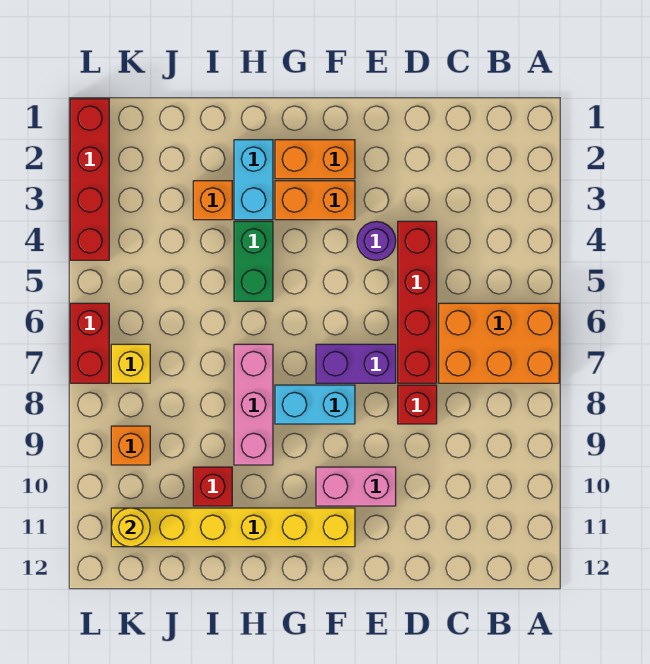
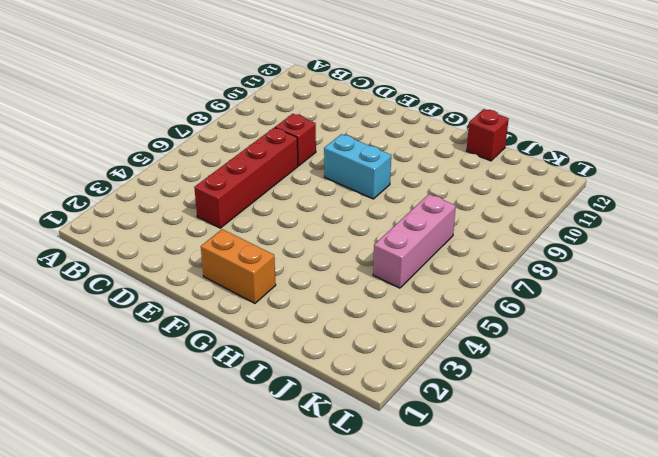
red 1x1 brick [466,109,509,161] -> red 1x1 brick moved to [193,467,232,506]
pink 1x3 brick [373,194,456,288] -> pink 1x3 brick moved to [234,344,273,465]
none -> orange 2x3 brick [439,303,559,383]
none -> purple 1x1 round brick [357,222,396,260]
none -> purple 1x2 brick [316,344,396,383]

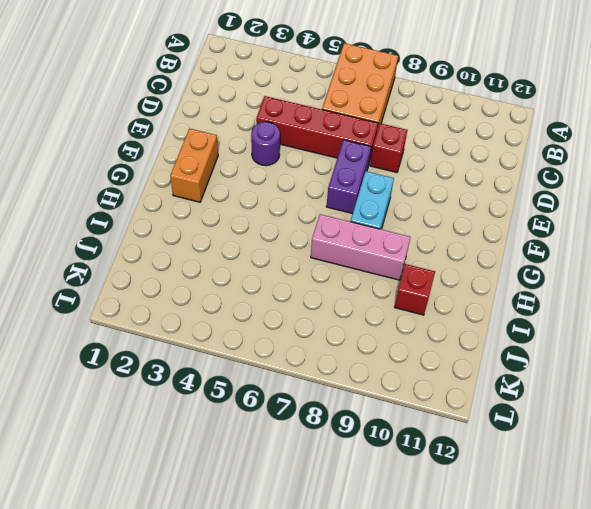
none -> pink 1x2 brick [316,467,396,506]
none -> orange 1x2 brick [275,181,355,220]
none -> yellow 1x6 brick [111,508,355,547]

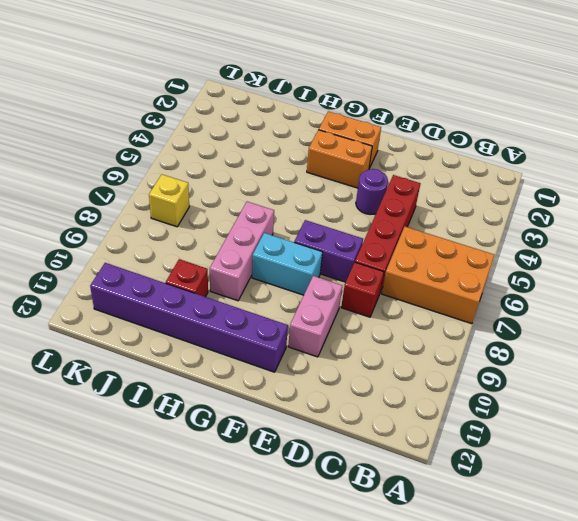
pink 1x2 brick [288,276,342,357] -> pink 1x2 brick turned to [316,467,396,506]
purple 1x6 brick [90,263,288,372] -> yellow 1x6 brick [111,508,355,547]
none -> cyan 1x2 brick [234,140,273,220]
none -> green 1x2 brick [234,221,273,301]
none -> orange 1x1 brick [193,181,232,220]

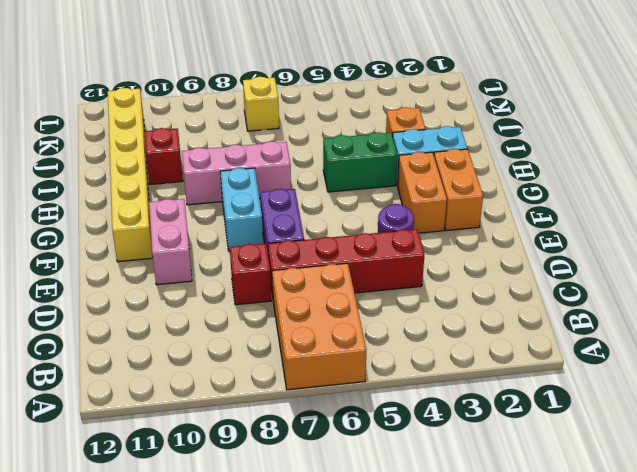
none -> orange 1x1 brick [111,426,150,465]
none -> red 1x4 brick [70,99,109,260]
none -> red 1x2 brick [70,303,109,383]

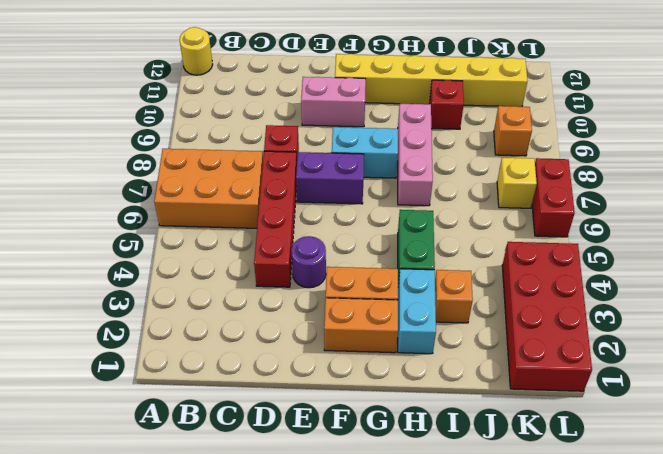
yellow 1x1 round brick [180,27,213,75] -> yellow 1x1 round brick moved to [111,508,150,547]
red 2x4 brick [502,242,592,391] -> red 1x4 brick [70,99,109,260]

